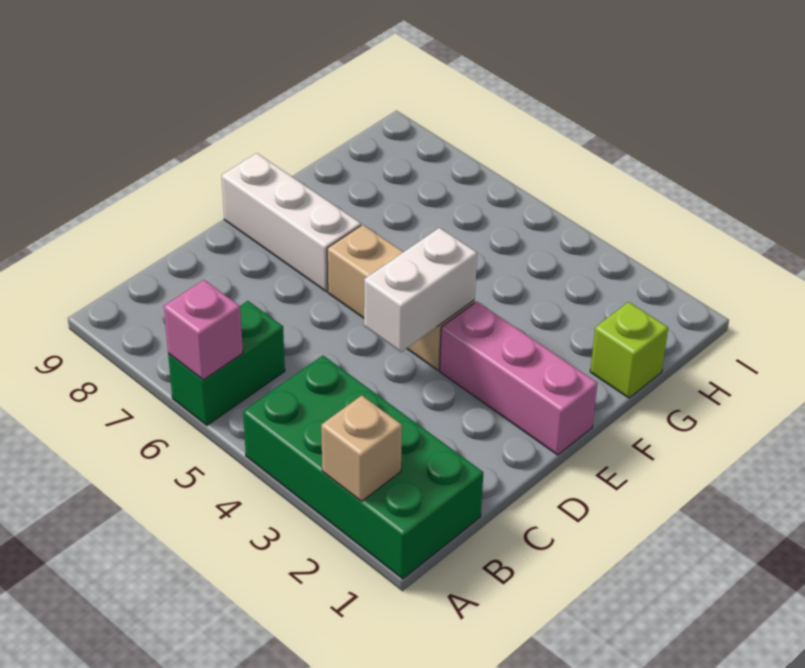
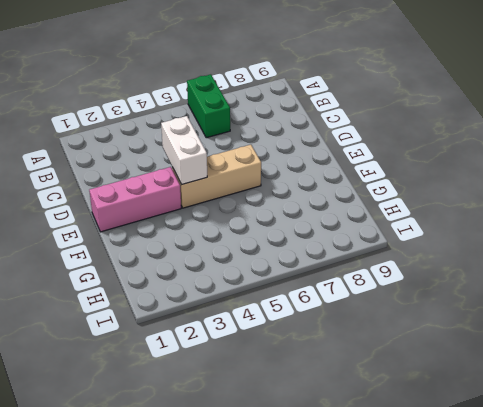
none -> green 2x4 brick [243,356,483,579]
none -> white 1x3 brick [222,153,361,291]

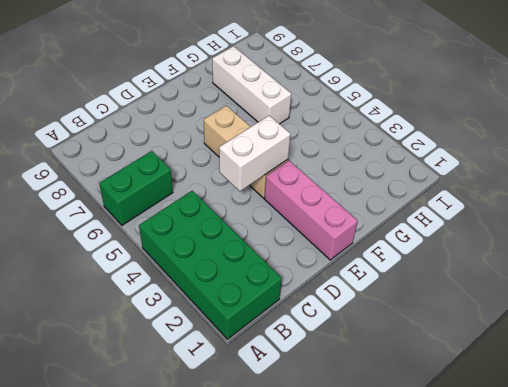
white 1x3 brick [212,46,291,124] -> white 1x3 brick moved to [222,153,361,291]
none -> lime 1x1 brick [590,302,668,398]
none -> tan 1x1 brick [321,395,402,501]

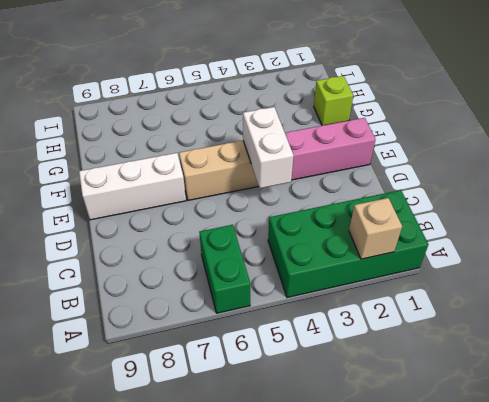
none -> pink 1x1 brick [164,280,243,380]

